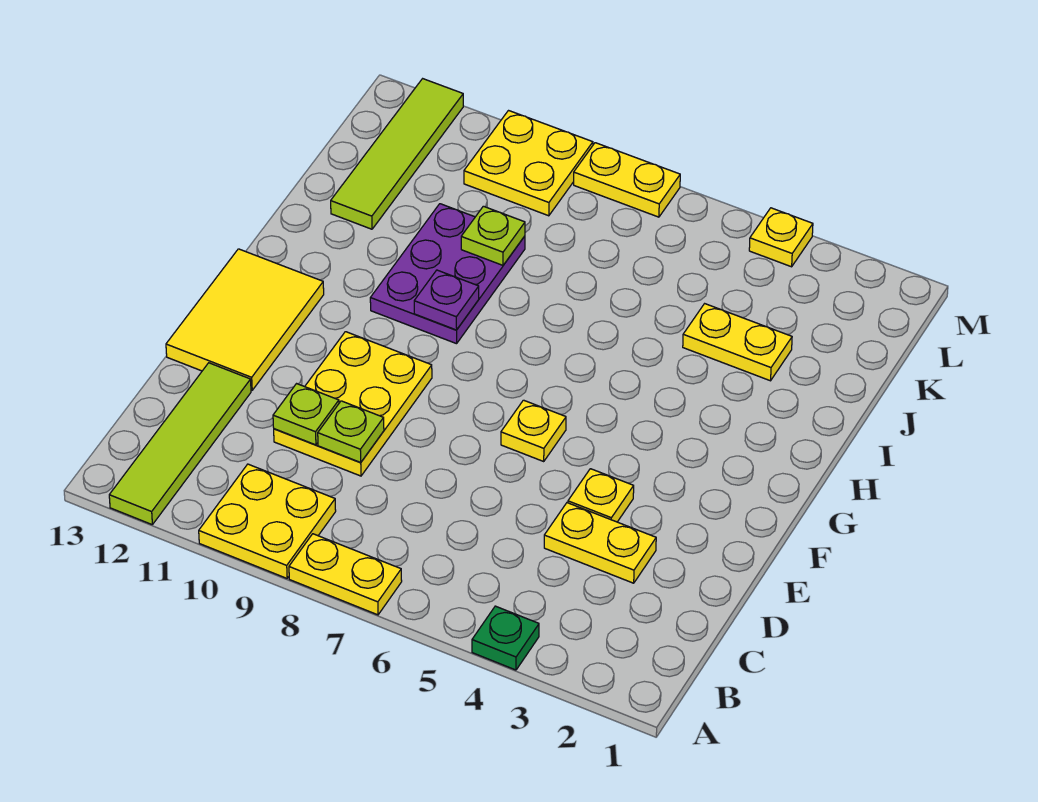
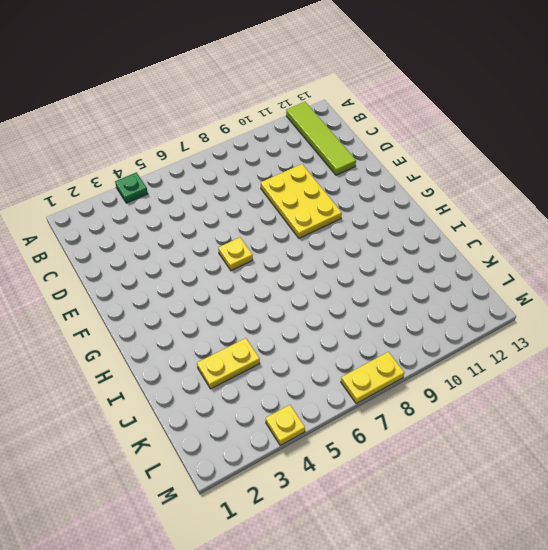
none -> yellow 1x2 plate [289,534,402,615]
none -> yellow 2x2 plate [199,464,336,578]
none -> yellow 1x2 plate [544,503,656,583]

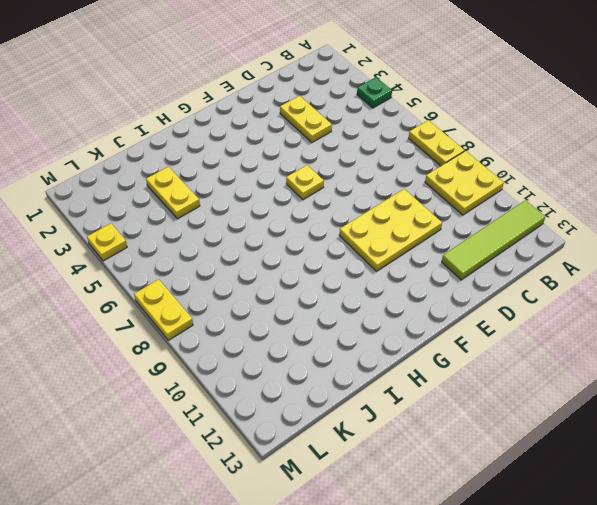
none -> yellow 1x1 plate [568,469,634,522]
none -> yellow 2x3 tile [166,249,324,390]
none -> purple 2x3 plate [370,204,525,344]

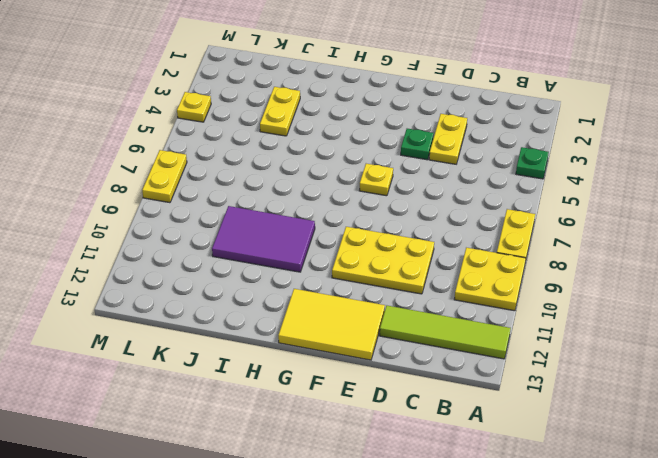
green 1x1 plate [401,129,434,160] -> yellow 1x1 plate [568,469,634,522]
purple 2x3 tile [212,206,315,272] -> purple 2x3 plate [370,204,525,344]
none -> lime 1x4 tile [331,79,463,229]
none -> yellow 2x2 plate [464,111,593,216]
none -> lime 1x1 plate [318,401,384,463]

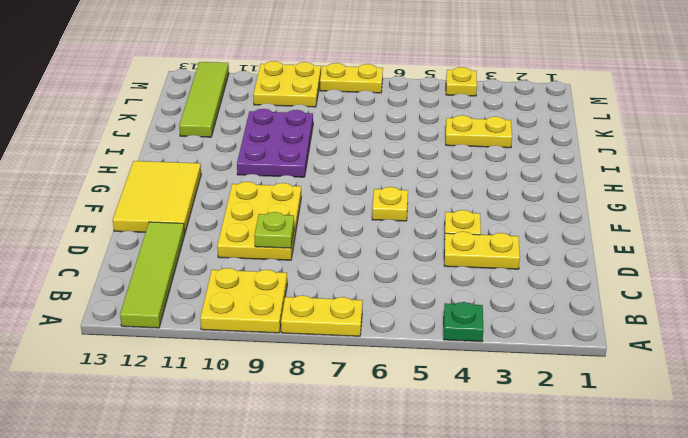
none -> lime 1x1 plate [273,384,339,445]
none -> purple 1x1 plate [414,270,479,330]
none -> lime 1x1 plate [461,206,525,265]

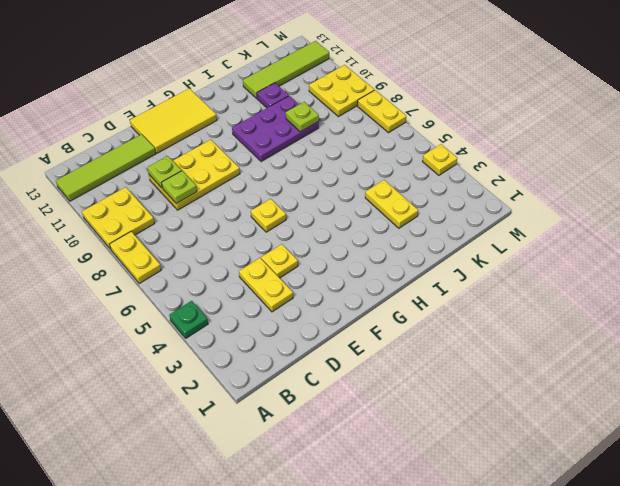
purple 1x1 plate [257,83,289,108] -> purple 1x1 plate moved to [414,270,479,330]

